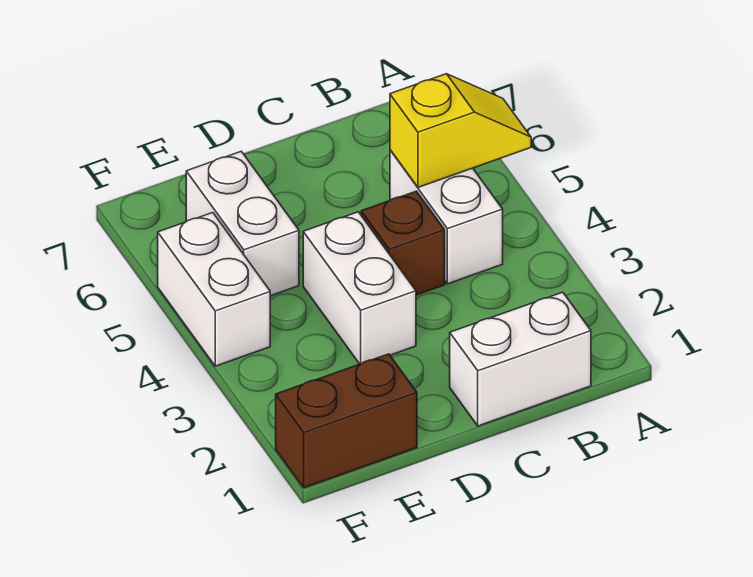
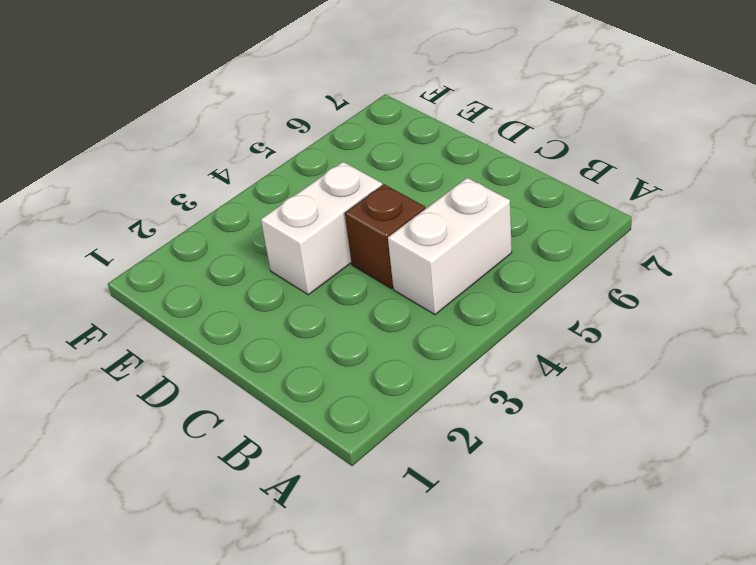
none -> white 1x2 brick [450,292,591,426]
none -> brown 1x2 brick [276,354,417,488]

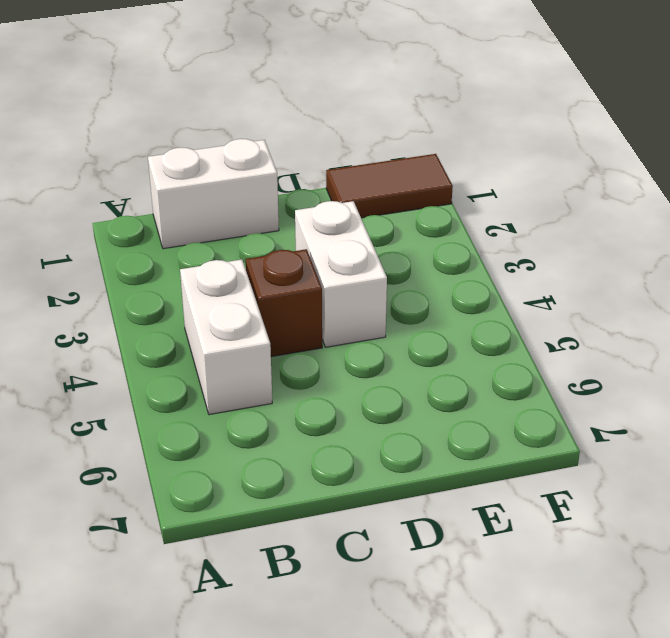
brown 1x2 tile [326,154,453,218] -> brown 1x2 brick [276,354,417,488]
none -> white 1x2 brick [186,151,299,296]
none -> white 1x2 brick [158,213,270,366]

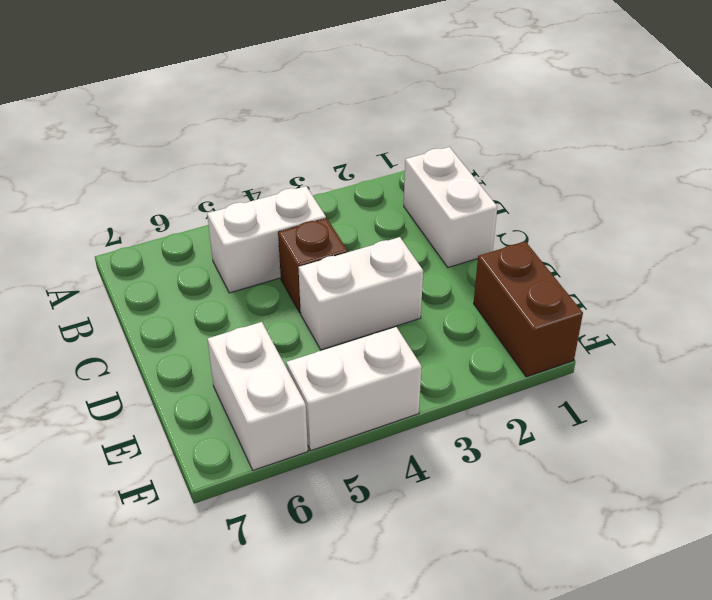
white 1x2 brick [207,322,308,470] -> white 1x2 brick turned to [186,151,299,296]
none -> yellow 1x2 slope [390,74,531,187]

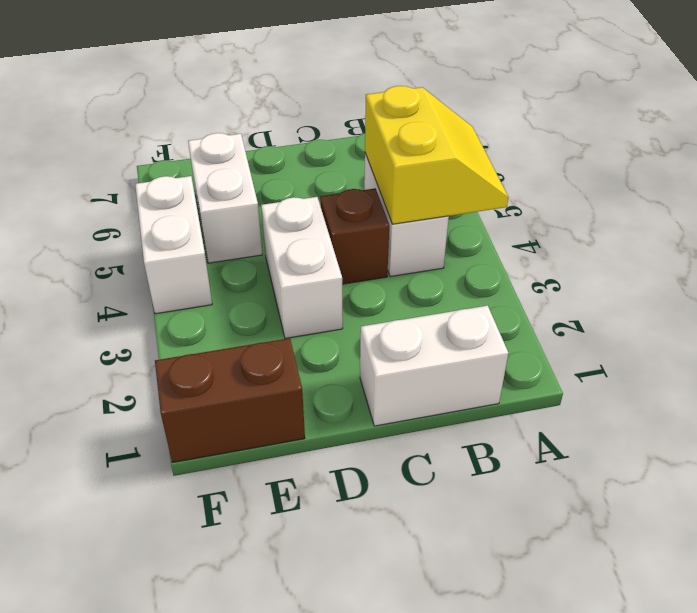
yellow 2x2 slope [365,86,509,224] -> yellow 1x2 slope [390,74,531,187]

